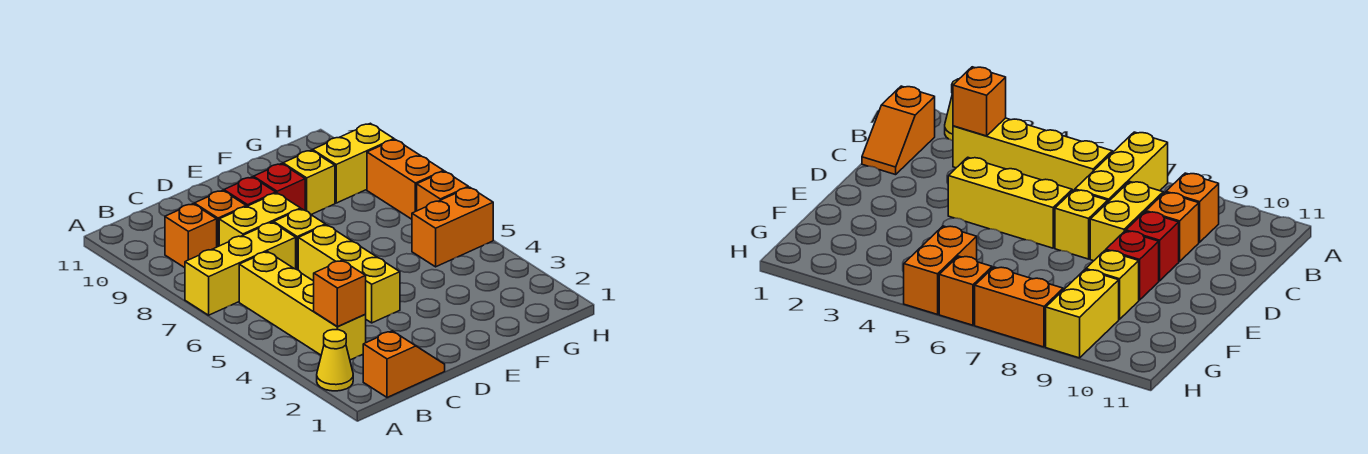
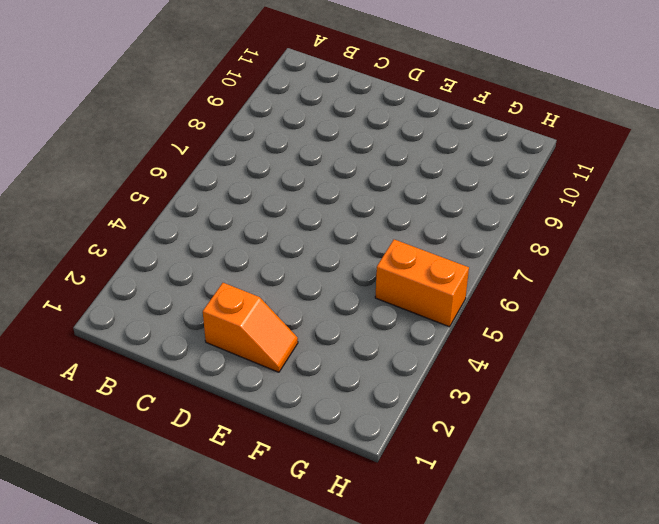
orange 1x2 slope [203,283,298,372] -> orange 1x2 slope moved to [363,331,445,397]
none -> yellow 1x1 cone [317,330,353,391]
none -> yellow 1x3 brick [185,222,296,315]
none -> yellow 1x4 brick [239,252,366,360]

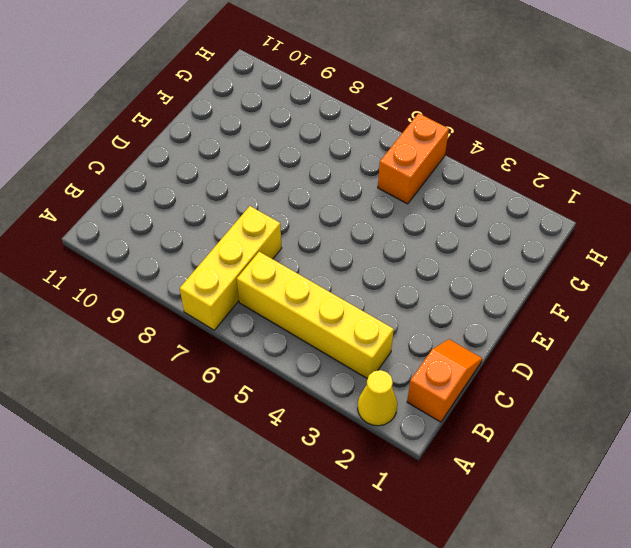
none -> orange 1x1 brick [165,204,217,268]
none -> yellow 1x2 brick [219,193,301,246]
none -> orange 1x1 brick [194,190,246,247]

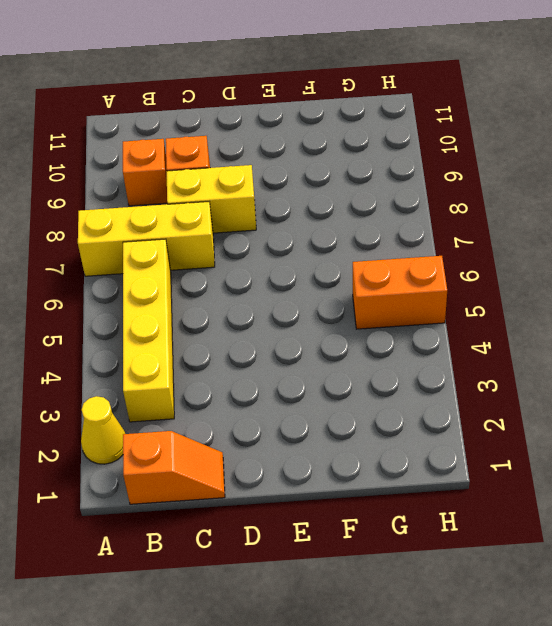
none -> yellow 1x3 brick [298,225,400,323]
none -> yellow 1x1 brick [274,209,325,270]
none -> red 1x1 brick [224,177,276,206]

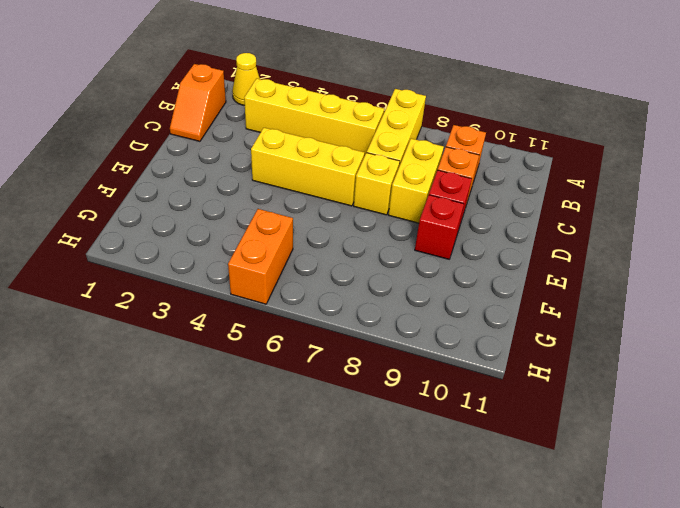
none -> yellow 1x1 brick [283,150,335,214]
none -> yellow 1x2 brick [313,123,394,203]
none -> orange 1x1 brick [417,171,468,211]

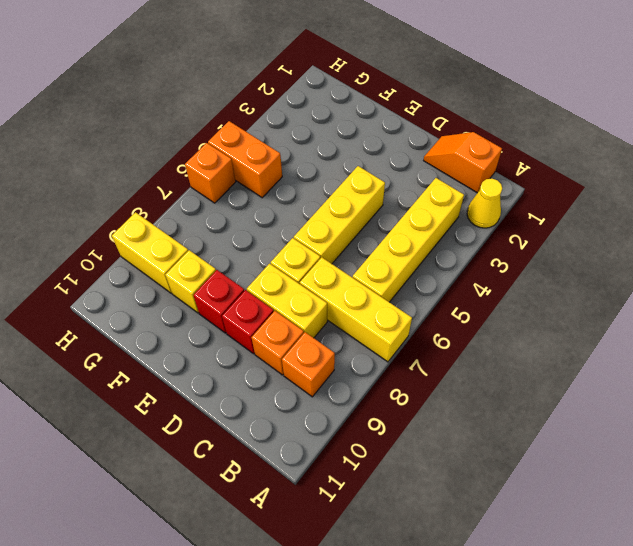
none -> orange 1x2 brick [367,140,444,219]
none -> orange 1x1 brick [314,260,366,327]

